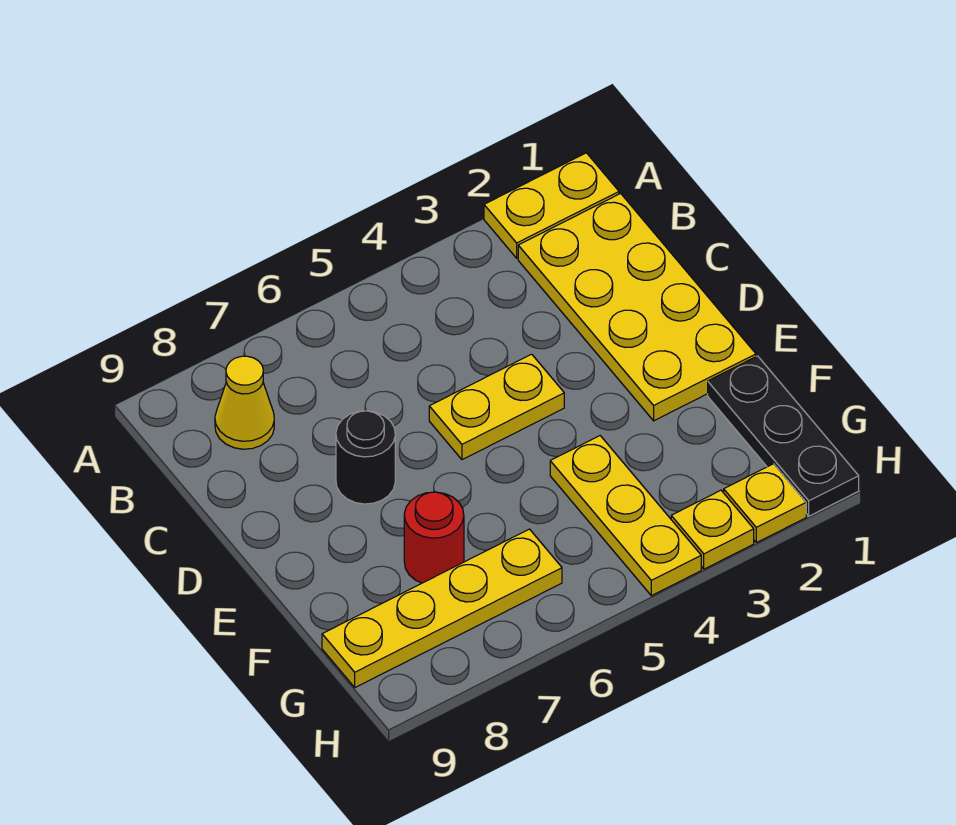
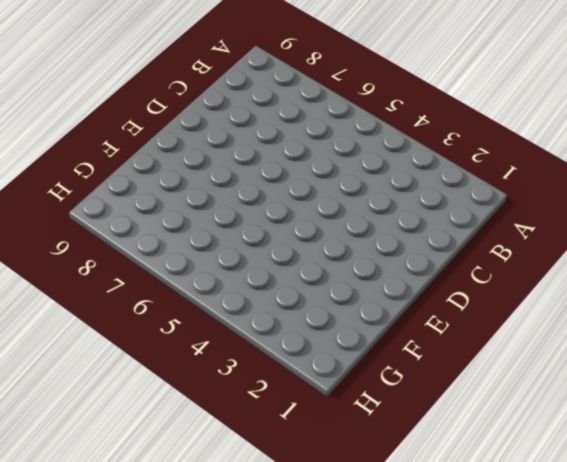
none -> yellow 1x2 plate [484,153,619,258]
none -> yellow 2x4 plate [518,193,756,421]

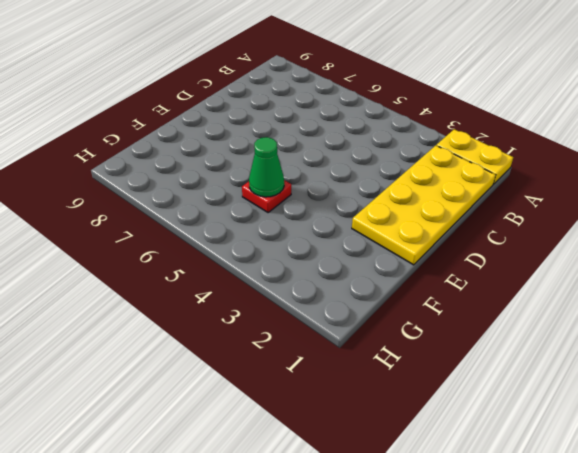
red 1x1 plate [242,180,291,212] -> none
green 1x1 cone [249,137,284,197] -> none
none -> yellow 1x1 cone [215,356,274,449]
none -> yellow 1x2 plate [429,354,564,460]

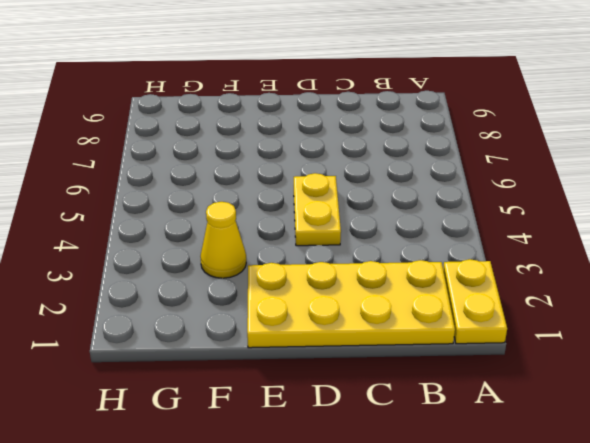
yellow 1x1 cone [200,202,246,278] -> yellow 1x1 cone moved to [215,356,274,449]
none -> black 1x1 round brick [336,411,395,504]
none -> black 1x3 plate [708,356,859,516]

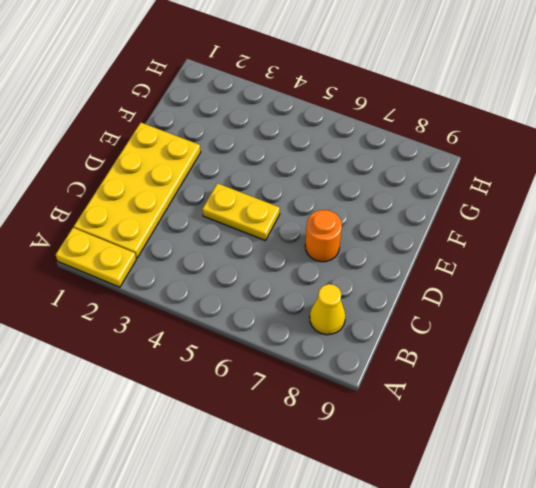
orange 1x1 round brick [305,210,342,262] -> black 1x1 round brick [336,411,395,504]
none -> black 1x3 plate [708,356,859,516]
none -> yellow 1x3 plate [550,436,701,596]

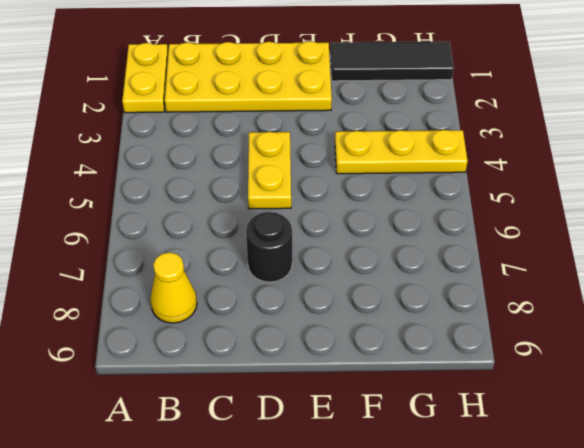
black 1x3 tile [330,41,454,81] -> black 1x3 plate [708,356,859,516]
none -> red 1x1 round brick [404,492,464,583]
none -> yellow 1x4 plate [322,529,562,687]

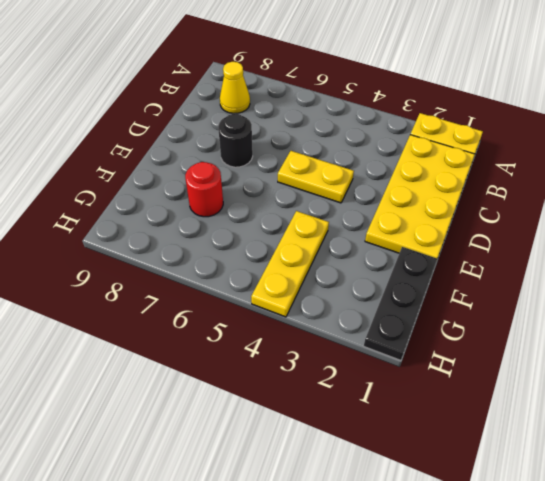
none -> yellow 1x4 plate [322,529,562,687]
none -> yellow 1x1 plate [724,464,806,543]

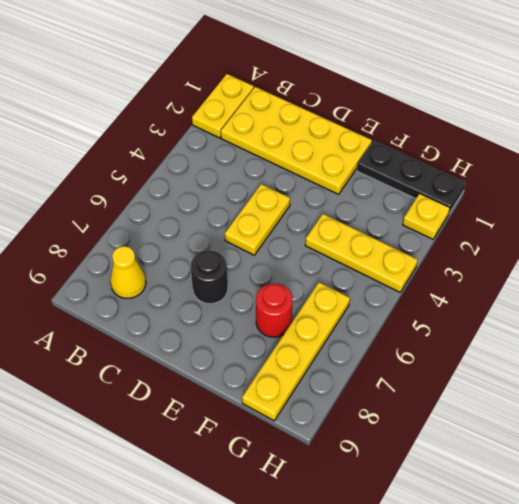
none -> yellow 1x1 plate [671,490,754,569]

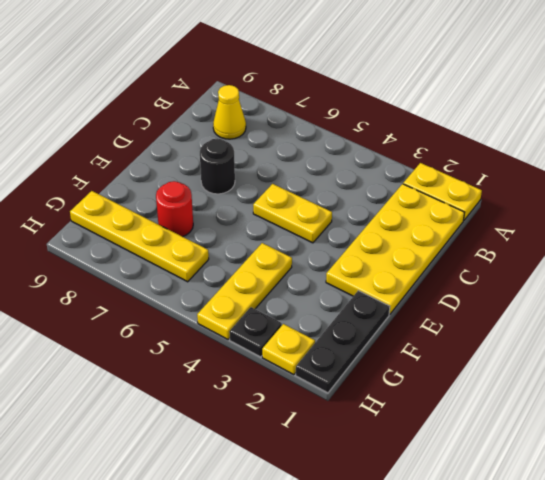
black 1x1 plate [229,307,282,357] -> yellow 1x1 plate [671,490,754,569]

